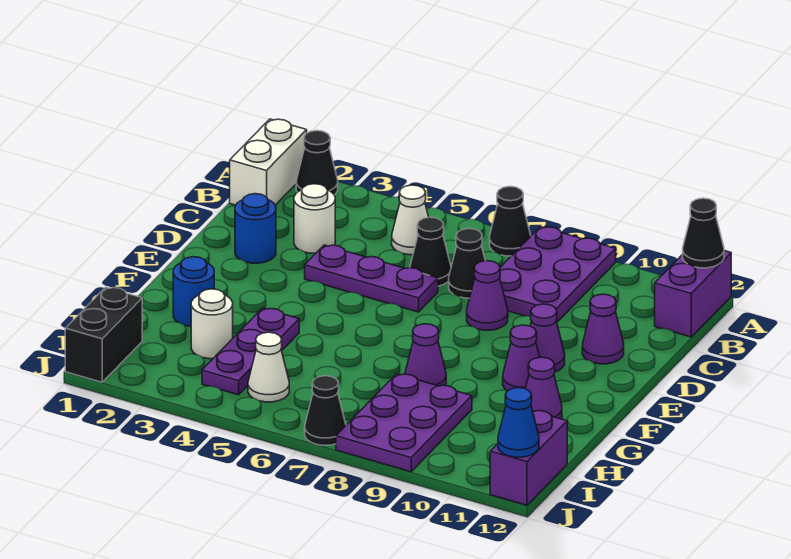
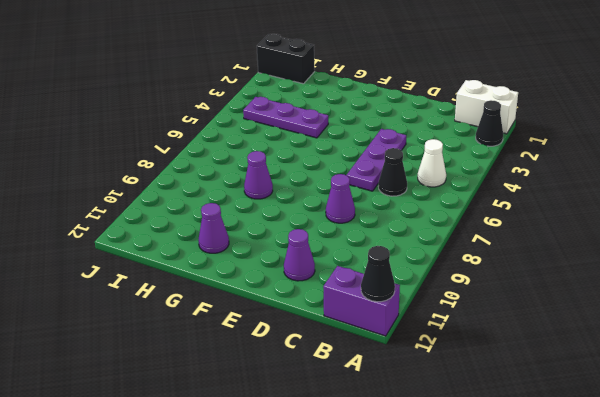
none -> black 1x1 cone [490,186,531,256]
none -> purple 2x3 plate [500,227,616,322]
none -> white 1x1 round brick [294,184,335,253]

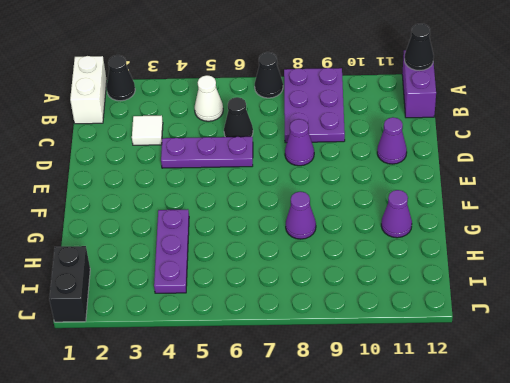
white 1x1 tile [132,115,163,145] -> white 1x1 round brick [294,184,335,253]
none -> black 1x1 cone [449,229,485,298]
none -> blue 1x1 round brick [235,194,276,263]
none -> purple 1x1 cone [530,304,565,372]

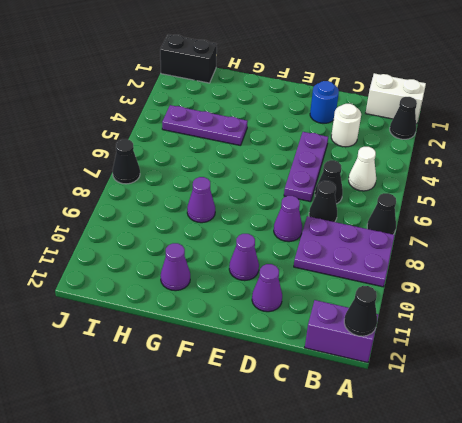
none -> purple 1x1 cone [503,325,540,391]
none -> blue 1x1 round brick [173,257,214,326]
none -> white 1x1 round brick [191,289,233,359]

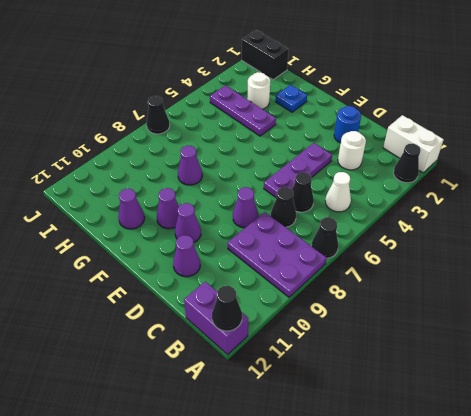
blue 1x1 plate [276,85,307,112] -> blue 1x1 round brick [173,257,214,326]
none -> purple 2x3 plate [336,374,472,472]
none -> white 1x1 cone [248,332,289,402]
none -> purple 1x2 brick [490,411,567,505]

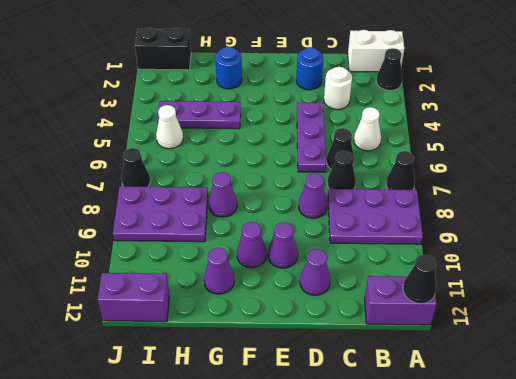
none -> white 1x1 round brick [191,289,233,359]
none -> blue 1x1 cone [498,388,539,457]

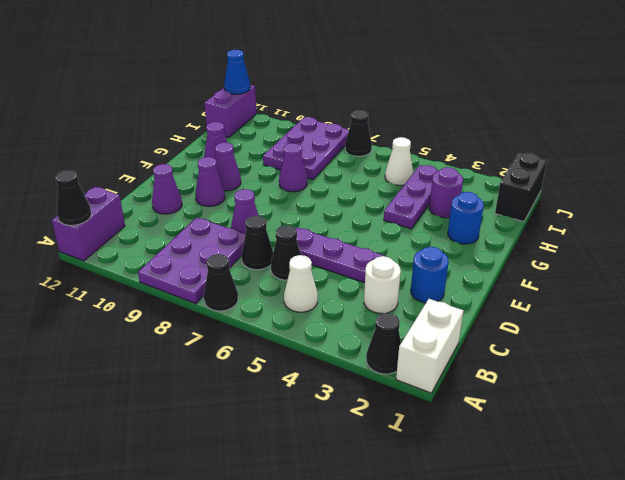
purple 1x1 round brick [429,167,463,218] -> white 1x1 round brick [191,289,233,359]

